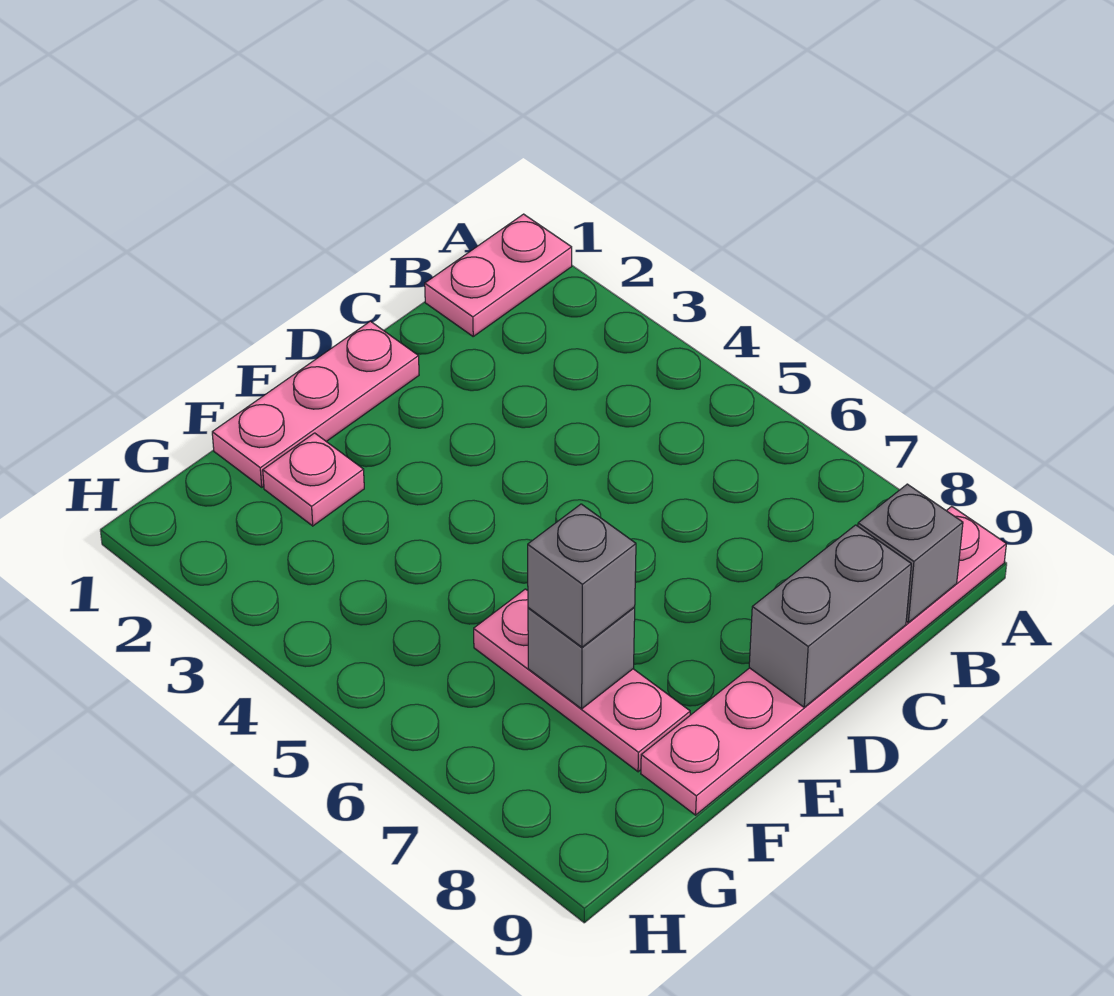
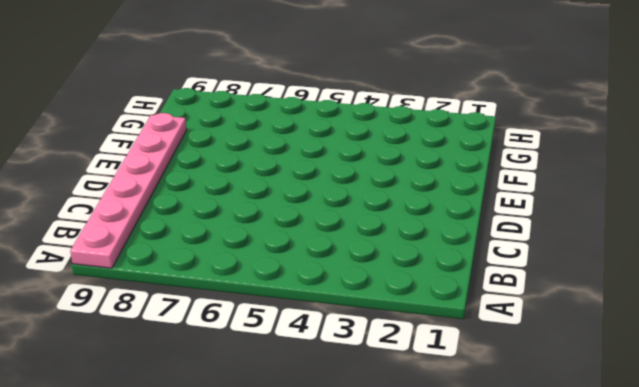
none -> pink 1x2 plate [425,214,572,336]
none -> pink 1x3 plate [212,321,419,487]

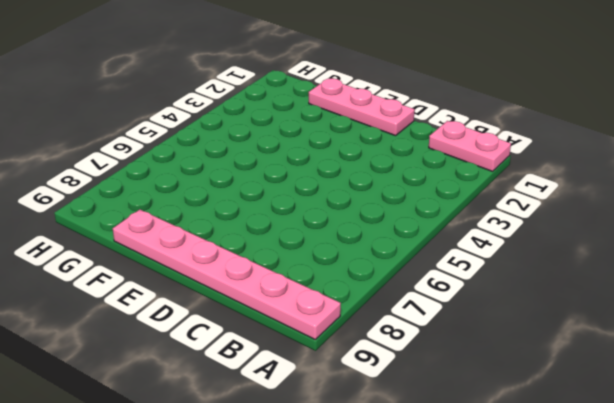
none -> pink 1x1 plate [263,433,364,526]
none -> pink 1x3 plate [474,589,690,772]

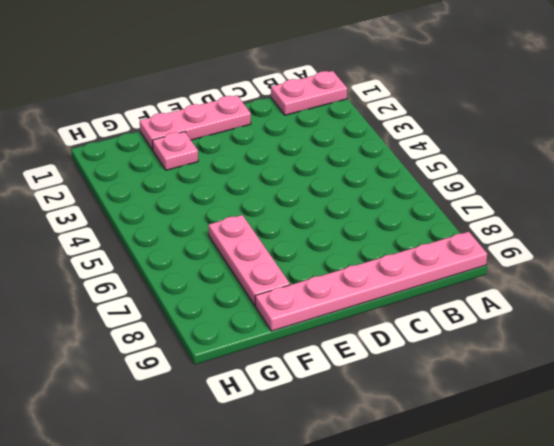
none -> grey 1x1 brick [858,484,963,623]
none -> grey 1x2 brick [749,525,911,707]

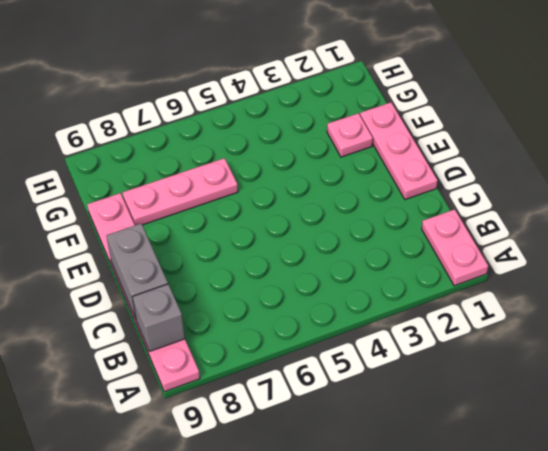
none -> grey 1x1 brick [528,607,635,709]
none -> grey 1x1 brick [528,504,636,647]

